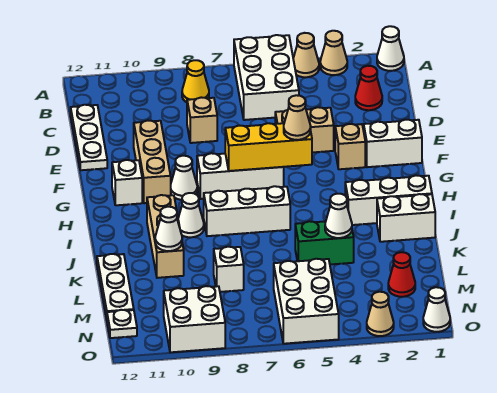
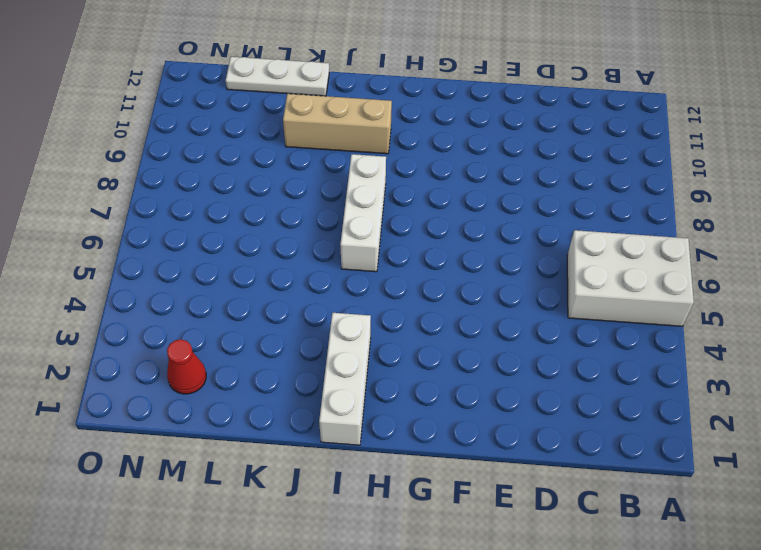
none -> white 1x1 cone [377,26,404,71]
none -> tan 1x1 cone [320,31,347,75]
none -> tan 1x1 cone [293,33,319,77]
none -> yellow 1x1 cone [182,60,209,102]

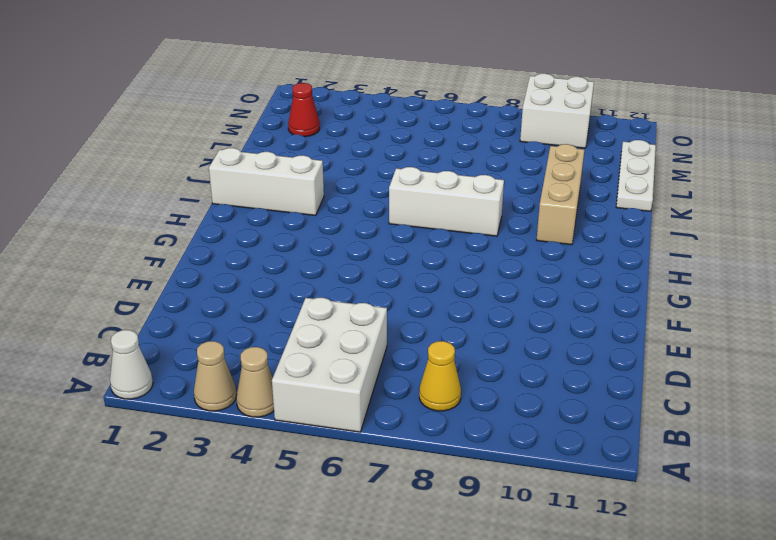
none -> red 1x1 cone [355,66,382,110]
none -> white 1x3 plate [71,105,107,170]
none -> tan 1x1 brick [187,97,217,143]
none -> tan 1x2 brick [275,107,334,153]

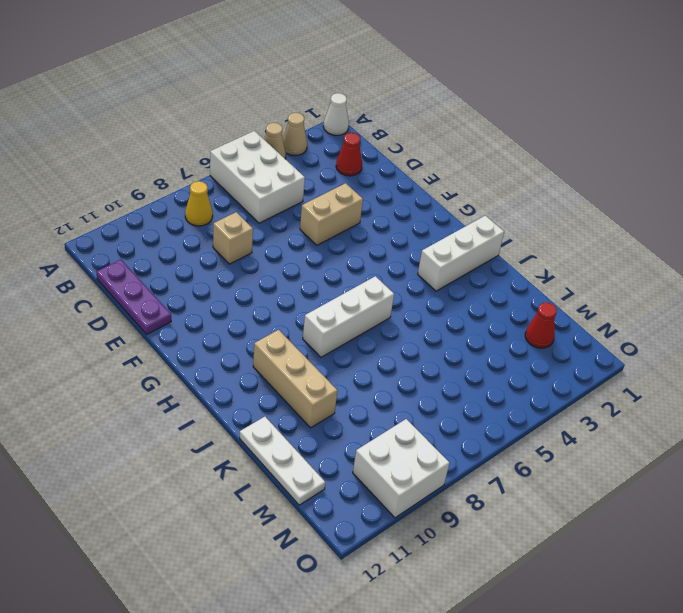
purple 1x3 plate [97,260,171,334] -> white 1x3 plate [71,105,107,170]
none -> tan 1x3 brick [134,121,171,203]
none -> white 1x2 brick [364,120,422,167]
none -> tan 1x1 brick [335,124,365,169]
none -> white 1x3 brick [197,153,284,199]

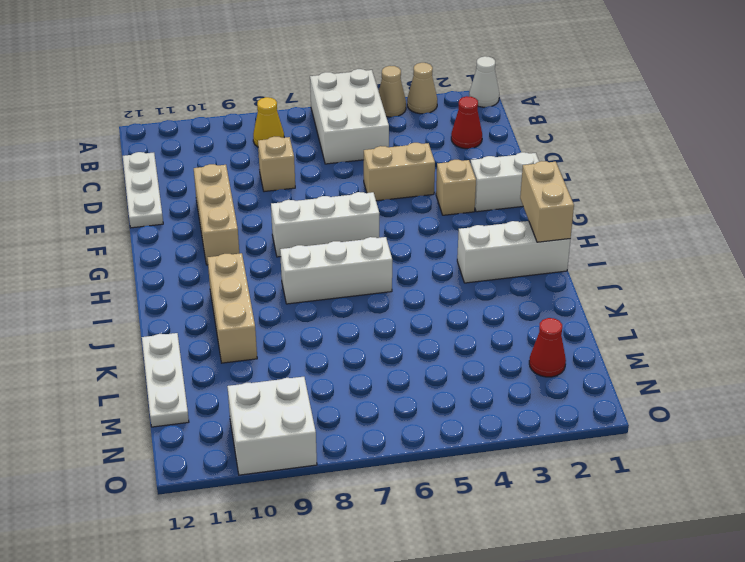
tan 1x2 brick [520,161,574,242] -> none
none -> white 1x1 cone [171,156,197,200]
none -> white 1x1 brick [112,160,142,205]
none -> white 1x1 cone [178,193,204,237]
none -> white 1x2 brick [377,194,435,242]

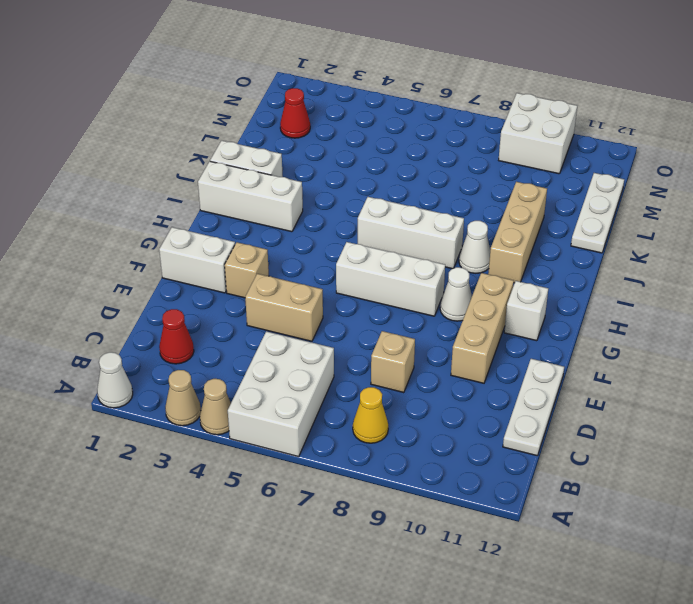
none -> green 1x2 brick [295,221,354,265]
none -> white 1x1 brick [214,247,244,292]
none -> white 2x3 brick [274,259,339,344]
none -> white 1x1 plate [107,310,137,338]

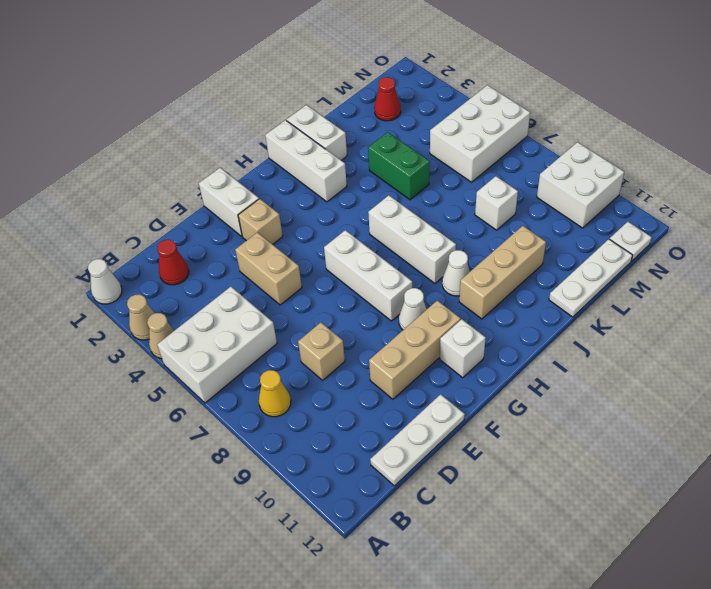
none -> white 1x1 cone [423,287,450,332]
none -> tan 1x1 cone [367,292,394,336]
none -> yellow 1x3 brick [225,123,312,171]
none -> white 1x1 cone [325,194,352,238]

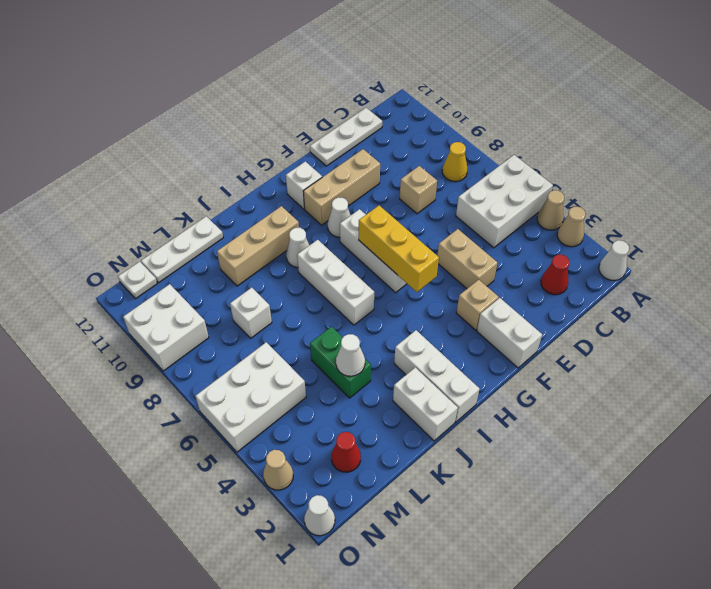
none -> white 1x1 cone [155,207,182,251]
none -> tan 1x1 cone [284,95,311,140]

